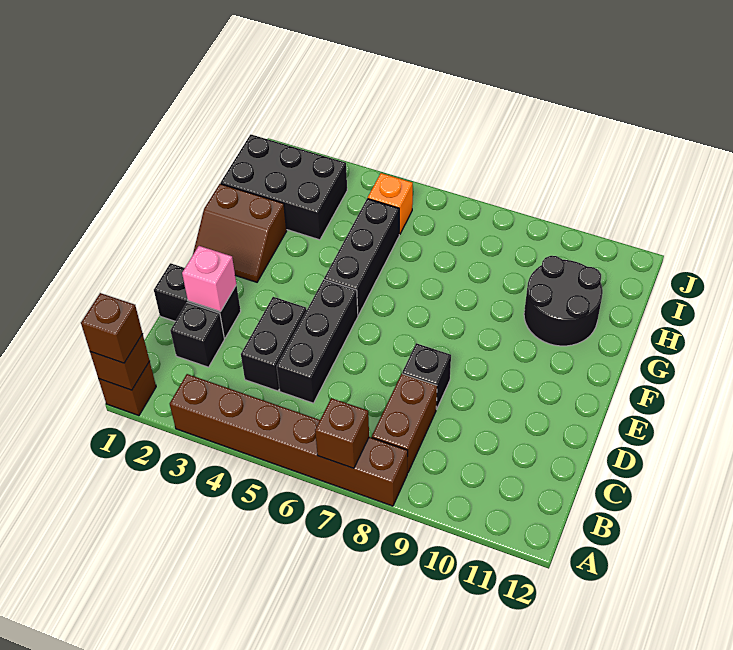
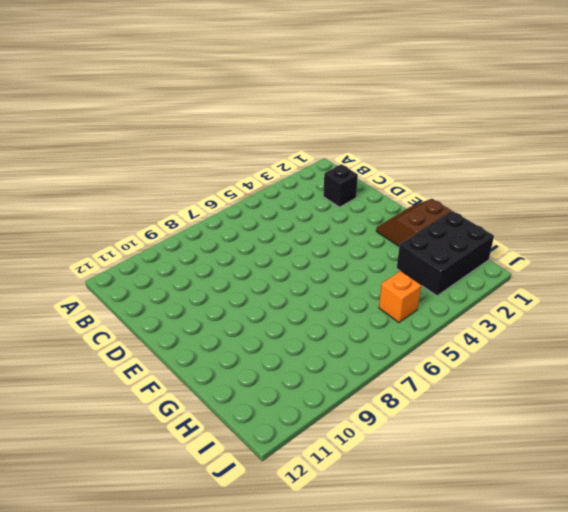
none -> brown 1x1 brick [99,361,156,416]
none -> brown 1x6 brick [170,374,408,506]
none -> brown 1x2 brick [372,374,437,473]

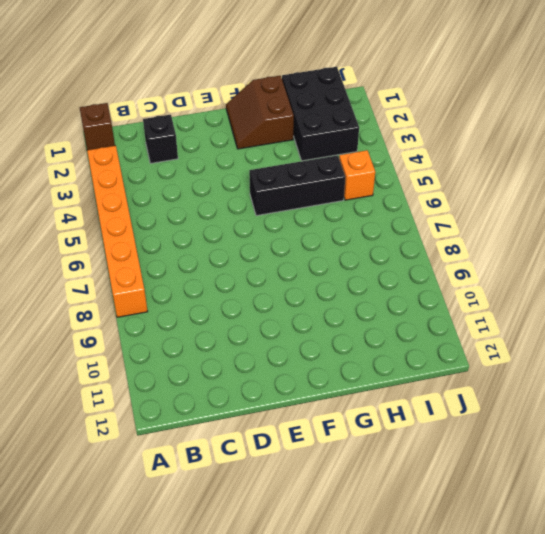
orange 1x6 brick [87,146,148,317] -> brown 1x6 brick [170,374,408,506]
none -> brown 1x2 brick [372,374,437,473]
none -> black 1x2 brick [241,297,307,391]
none -> black 1x3 brick [277,280,358,403]

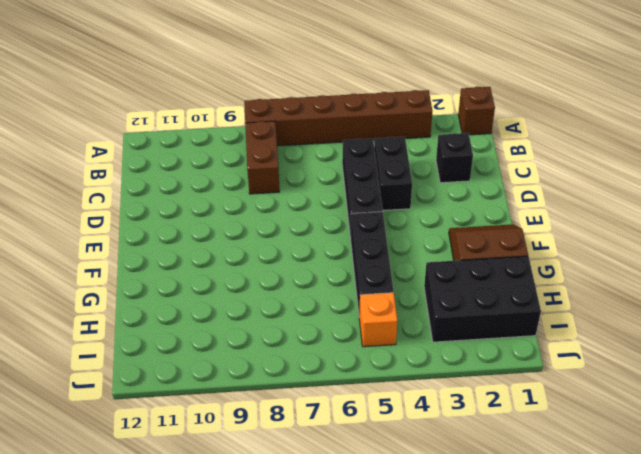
none -> black 1x2 brick [154,263,241,338]
none -> black 1x1 brick [402,343,451,409]
none -> black 2x2 round brick [524,256,603,346]

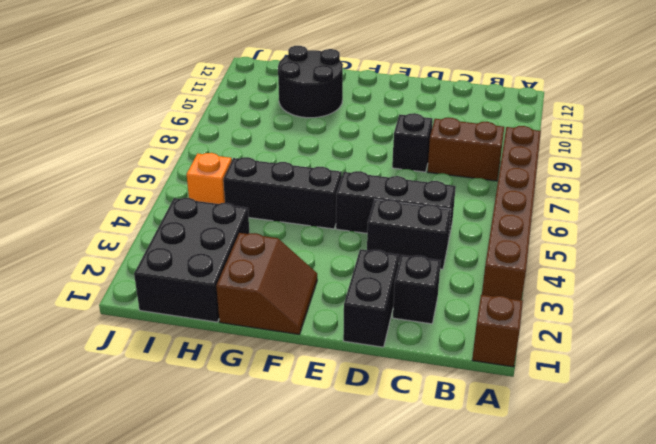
none -> brown 1x1 brick [90,334,150,390]
none -> brown 1x1 brick [315,398,369,468]
none -> pink 1x1 brick [182,246,236,312]

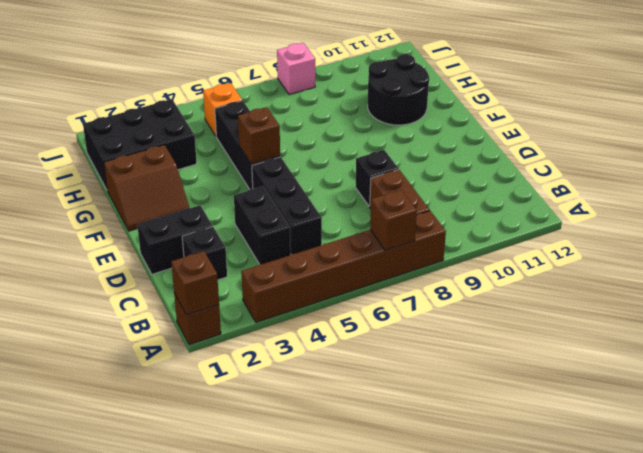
brown 1x1 brick [238,107,280,164] -> brown 1x1 brick moved to [81,293,143,363]
pink 1x1 brick [277,43,315,95] -> pink 1x1 brick moved to [182,246,236,312]

